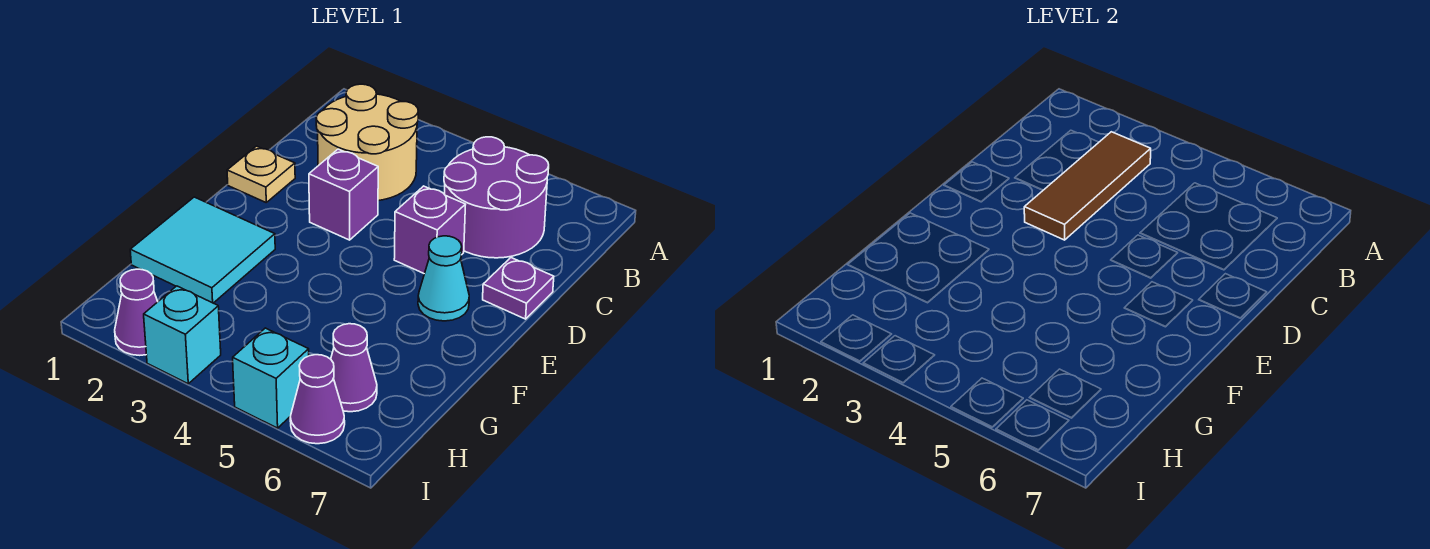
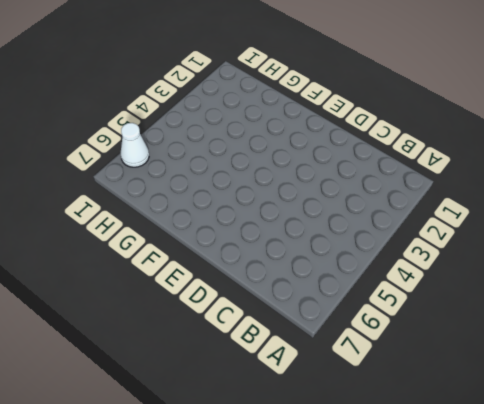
white 1x1 cone [121,123,149,167] -> purple 1x1 cone [290,355,345,444]
none -> tan 2x2 round brick [316,84,418,201]
none -> purple 2x2 round brick [444,137,549,258]
none -> tan 1x1 plate [227,146,295,202]

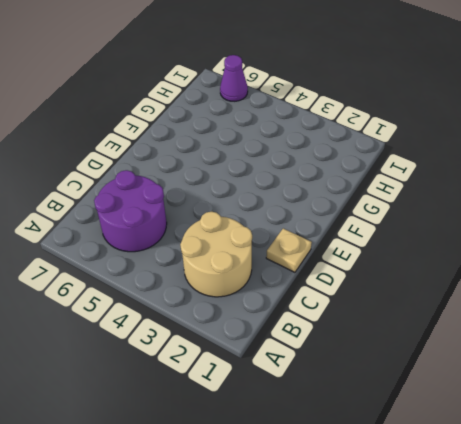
none -> purple 1x1 brick [309,149,378,240]
none -> purple 1x1 brick [394,186,466,274]
none -> purple 1x1 plate [483,258,554,319]

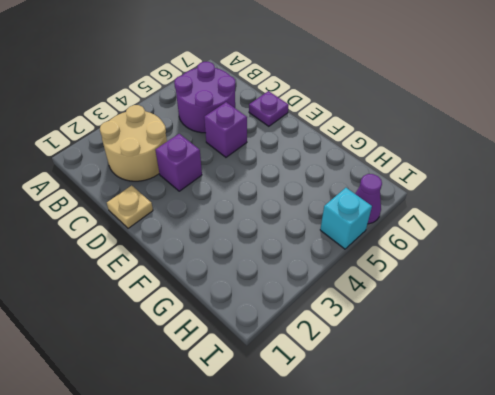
none -> cyan 1x1 cone [418,236,469,321]
none -> cyan 2x2 tile [130,197,275,303]
none -> purple 1x1 cone [331,324,377,412]

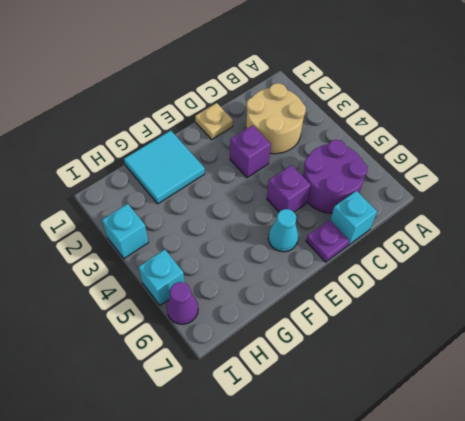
cyan 1x1 brick [330,191,377,245] -> none
none -> purple 1x1 cone [331,324,377,412]
none -> purple 1x1 cone [115,269,158,355]
none -> brown 1x3 tile [1024,132,1151,240]

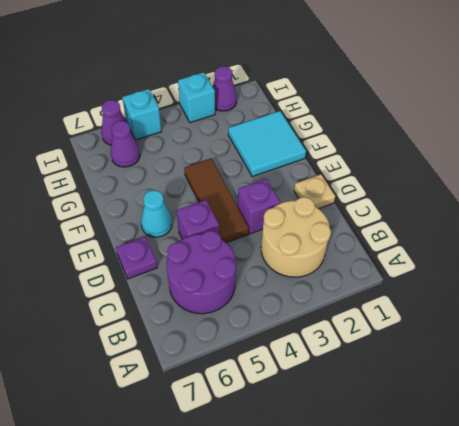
brown 1x3 tile [184,159,249,243] -> brown 1x3 tile moved to [1024,132,1151,240]

